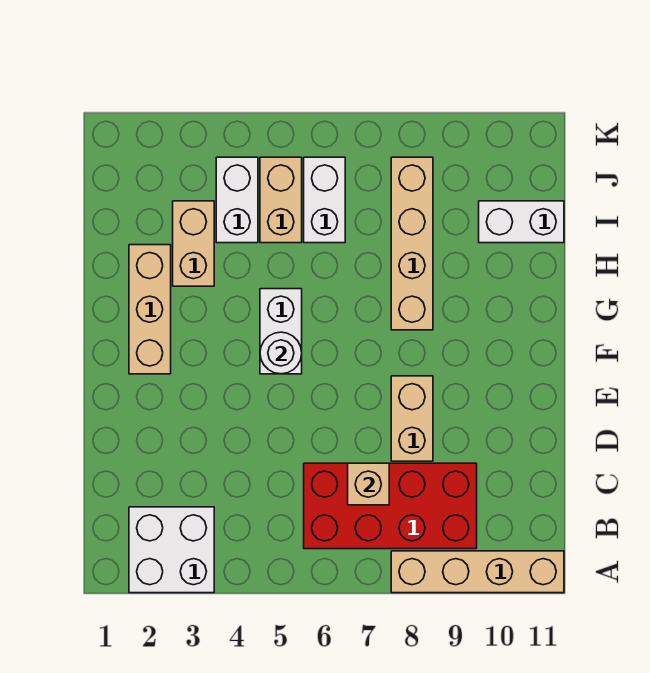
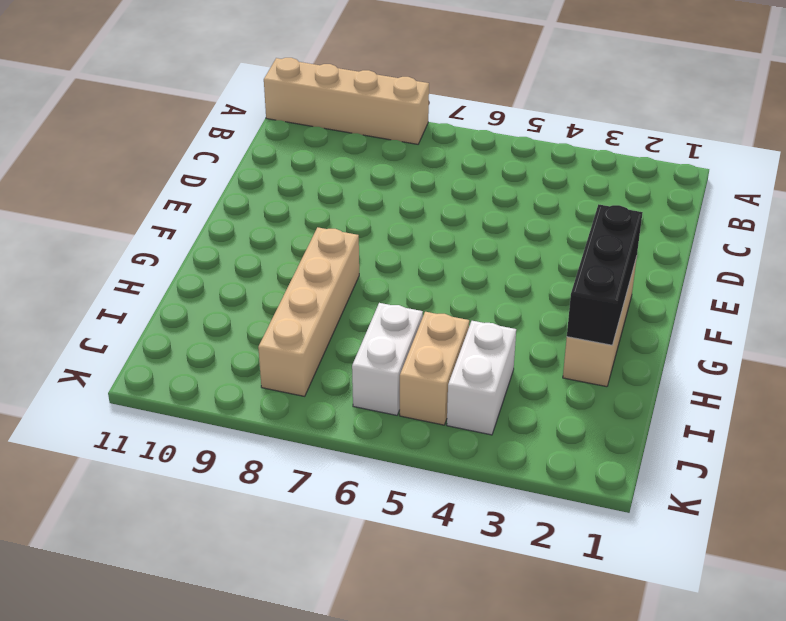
black 1x3 brick [567,204,643,345] -> none
none -> white 2x2 brick [129,507,214,593]
none -> red 2x4 brick [304,463,477,549]
none -> tan 1x2 brick [391,376,433,461]

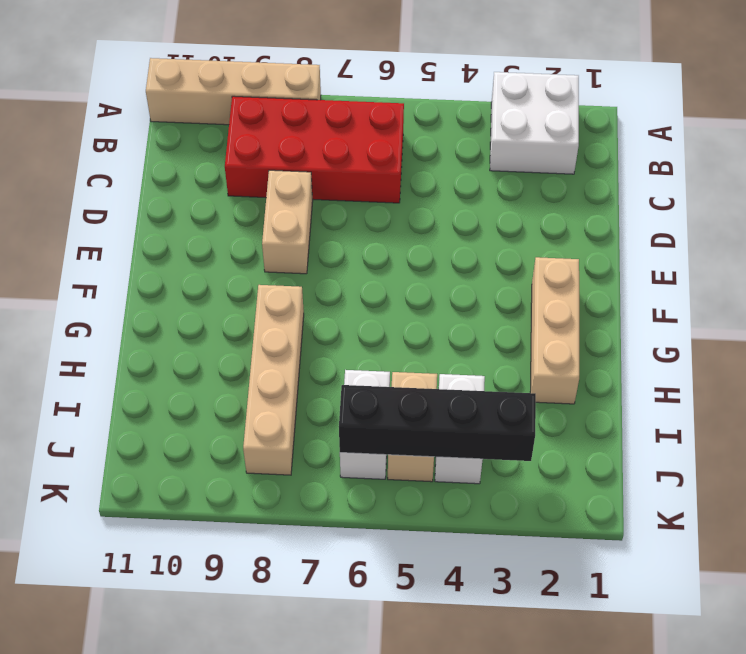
black 1x4 brick [339,385,536,461] -> none
none -> white 1x2 brick [260,289,302,374]
none -> tan 1x2 brick [173,201,214,286]
none -> white 1x2 brick [479,201,564,243]

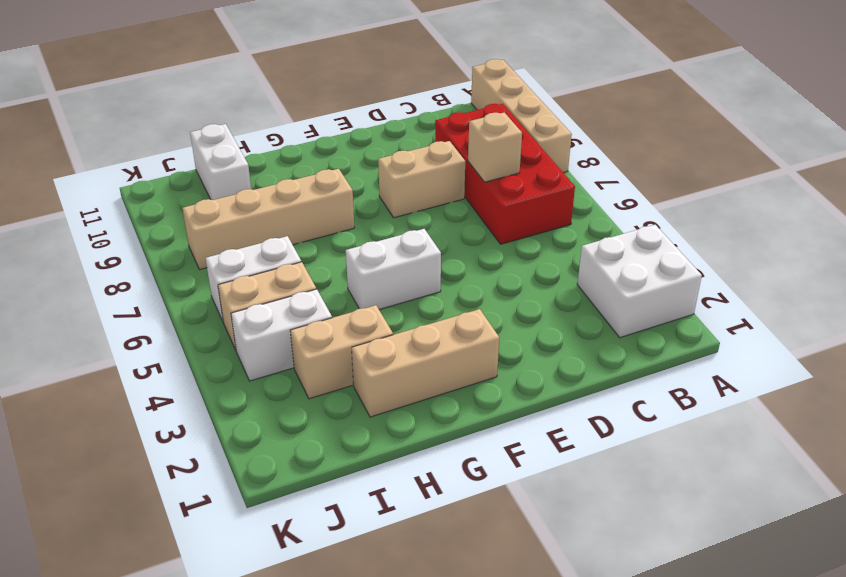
none -> white 1x1 round brick [260,332,302,374]

